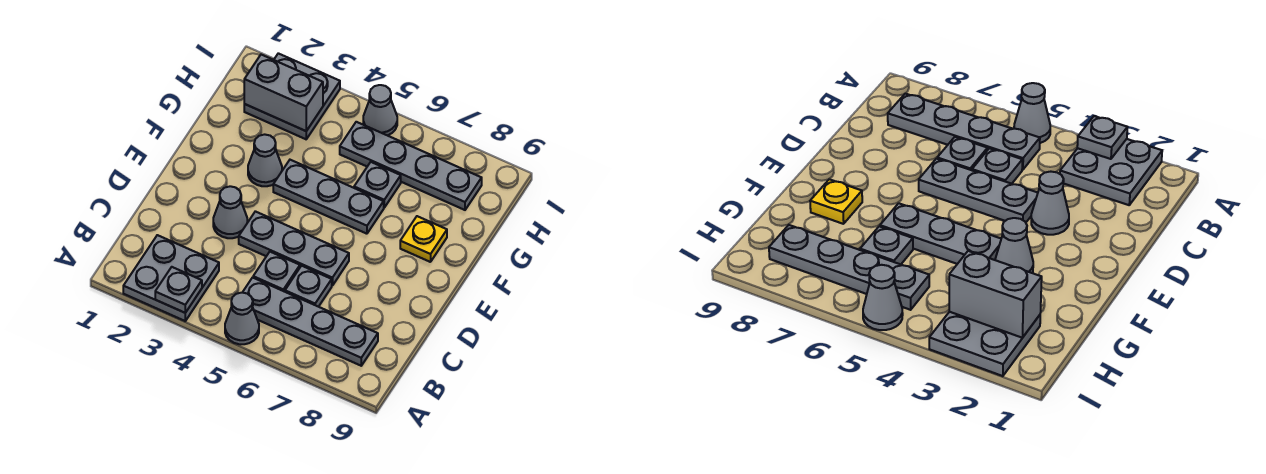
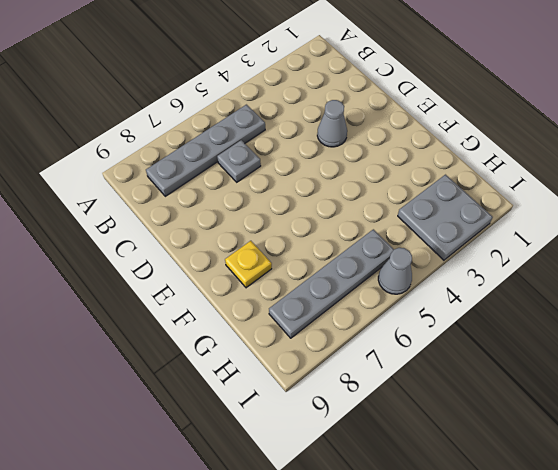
none -> grey 2x2 plate [123,235,219,321]
none -> grey 1x1 cone [225,293,259,344]
none -> grey 1x1 plate [253,252,300,292]

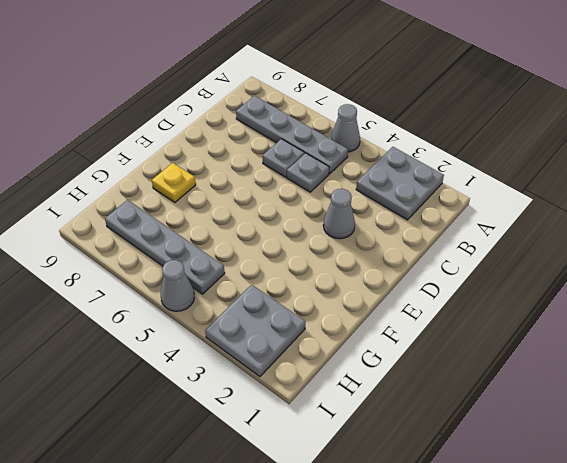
none -> grey 1x3 plate [239,211,349,286]
none -> grey 1x1 cone [248,134,282,186]
none -> grey 1x3 plate [273,160,384,234]

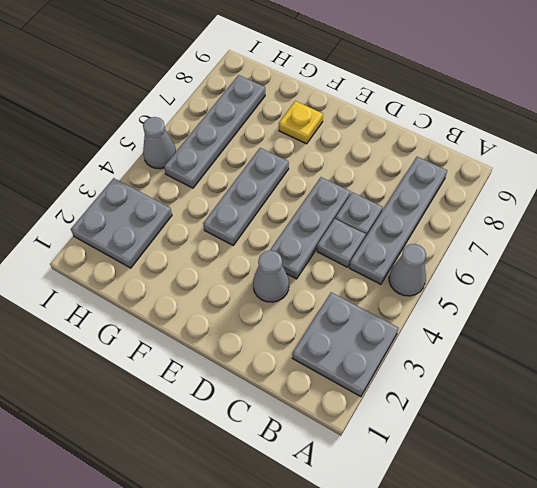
none -> grey 1x1 cone [248,134,282,186]
none -> grey 1x1 plate [354,162,401,208]
none -> grey 1x1 plate [155,267,202,313]

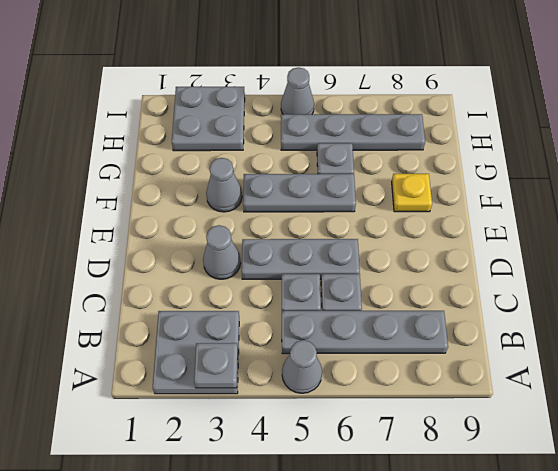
none -> grey 1x2 brick [244,55,323,131]

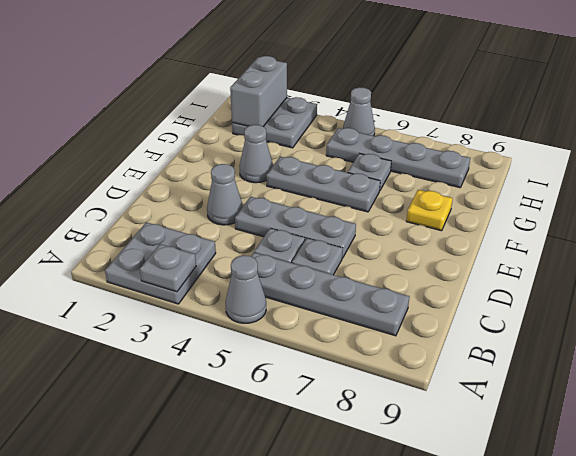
grey 1x2 brick [230,56,287,126] -> grey 1x2 brick turned to [244,55,323,131]

